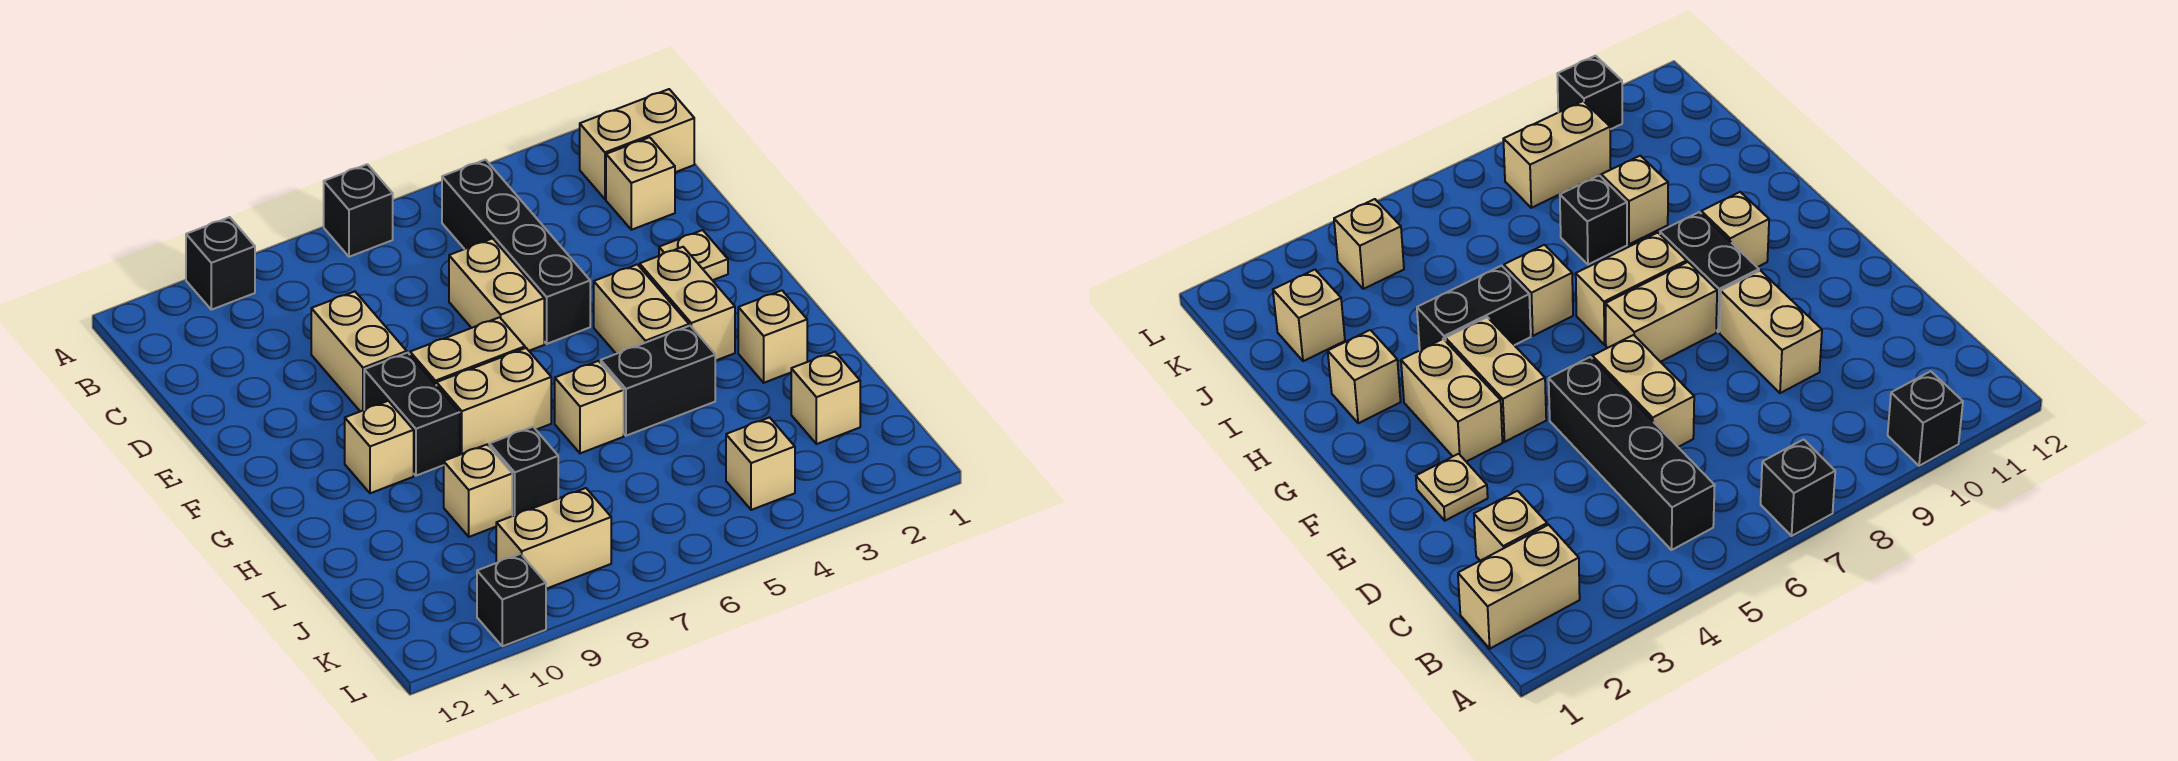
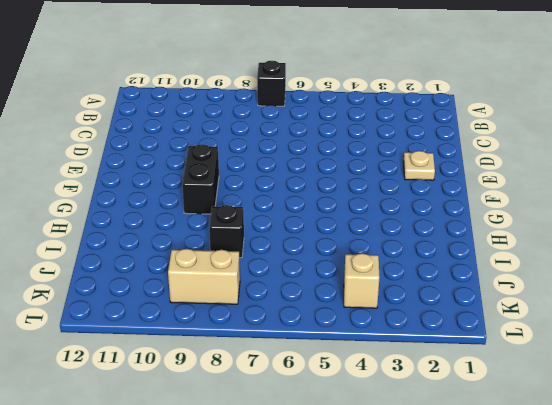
none -> black 1x1 brick [186,217,255,310]
none -> tan 1x2 brick [580,89,694,199]
none -> black 1x4 brick [442,160,590,344]

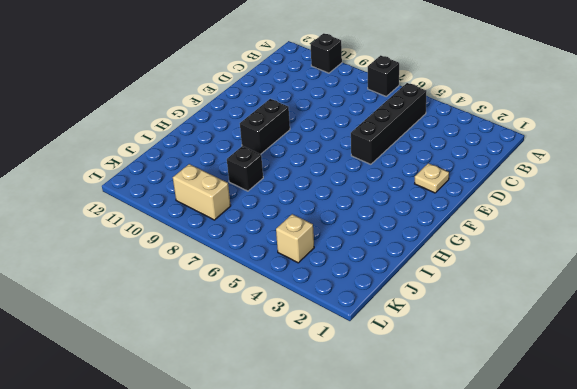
none -> tan 1x2 brick [580,89,694,199]
none -> tan 1x1 brick [606,137,675,230]
none -> tan 1x2 brick [449,238,544,351]

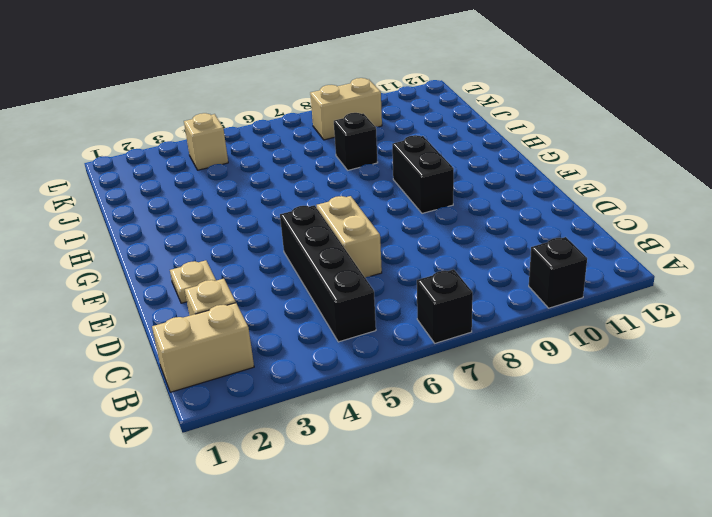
none -> tan 1x2 brick [311,291,407,411]
none -> tan 1x2 brick [640,247,735,361]
none -> tan 1x2 brick [594,264,689,354]

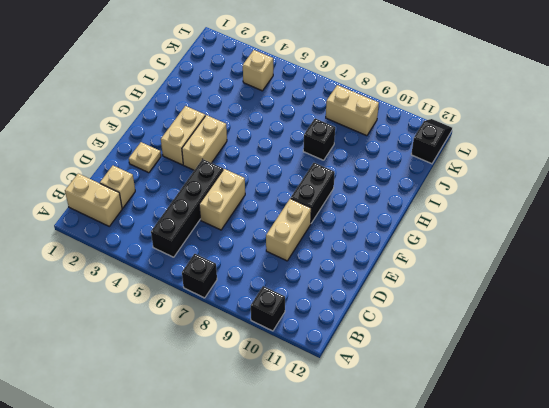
black 1x2 slope [411,119,452,164] -> none
none -> tan 1x2 brick [410,317,525,385]
none -> tan 1x2 brick [437,348,551,455]
none -> tan 1x1 brick [345,401,414,493]

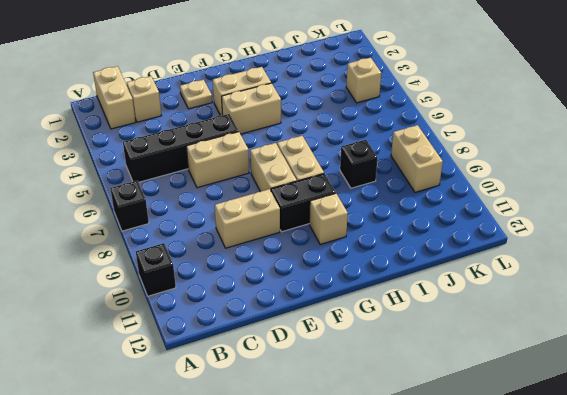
none -> tan 1x1 brick [738,290,807,383]
none -> black 1x2 brick [601,326,715,436]
none -> tan 1x1 brick [555,361,624,453]

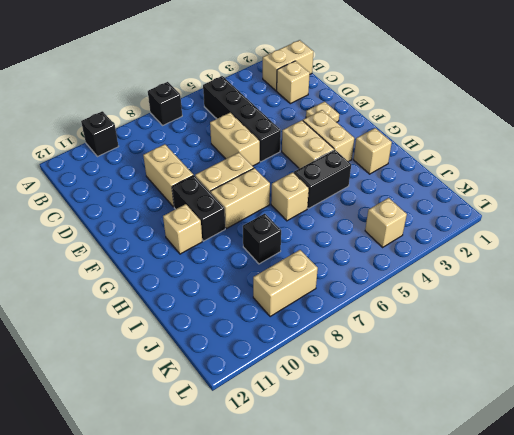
none -> tan 1x1 brick [444,445,512,537]
none -> tan 1x1 brick [791,352,860,444]
none -> black 1x1 brick [477,554,546,646]

